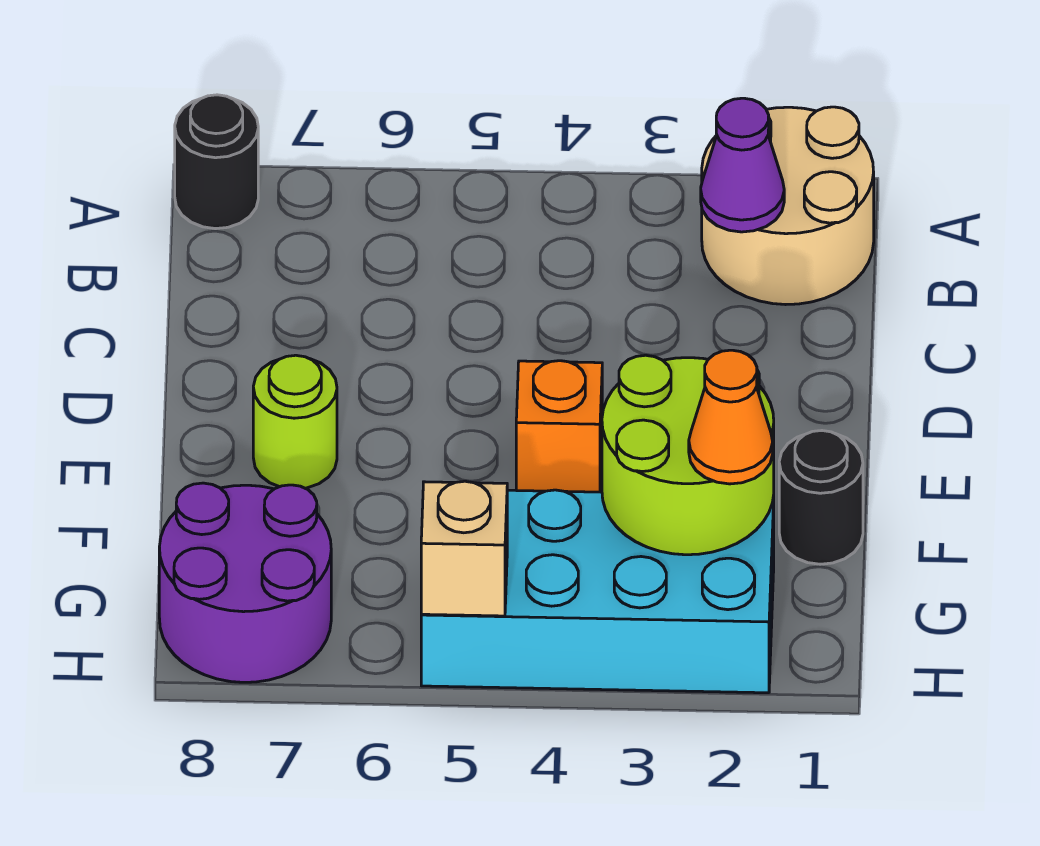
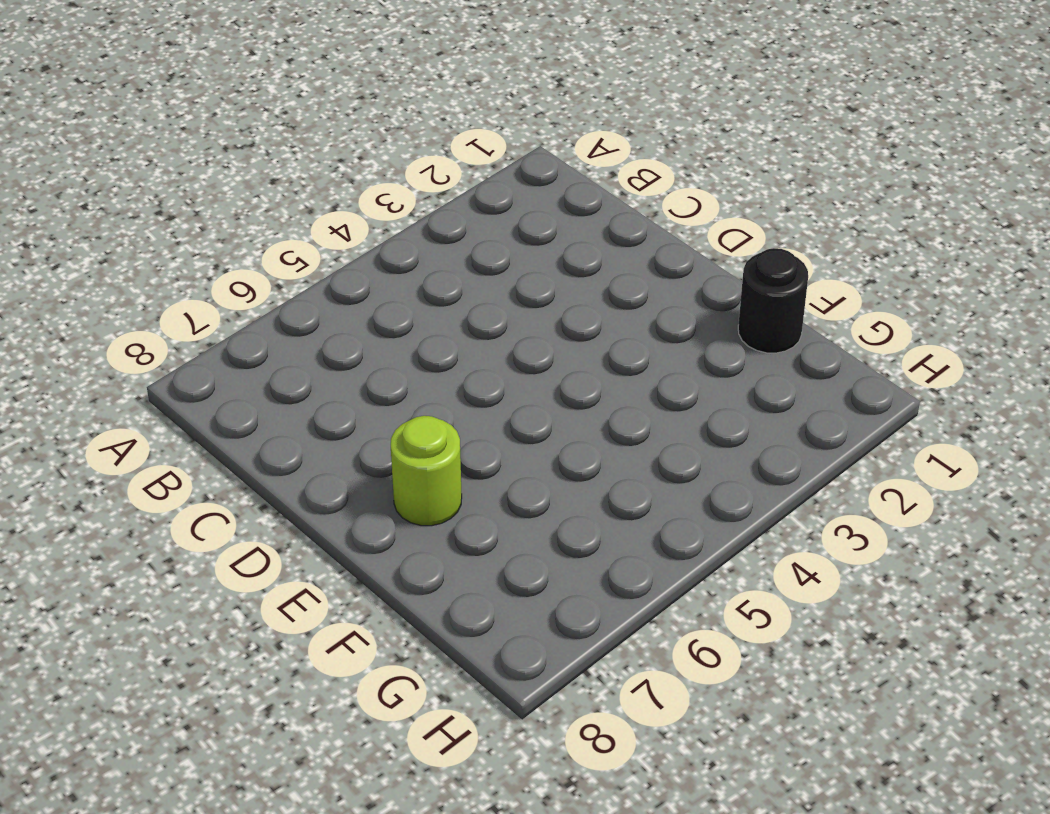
none -> tan 2x2 round brick [702,107,874,305]
none -> black 1x1 round brick [175,95,258,229]

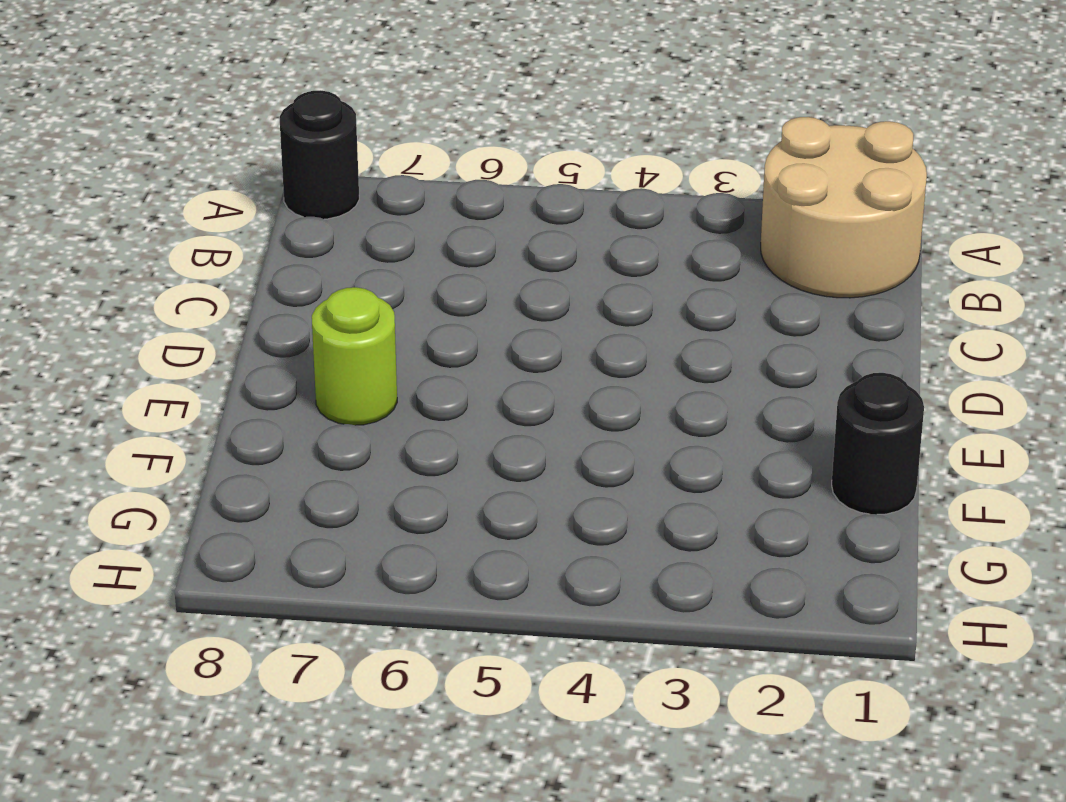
none -> orange 1x1 brick [516,361,602,492]
none -> cyan 2x4 brick [421,490,774,693]

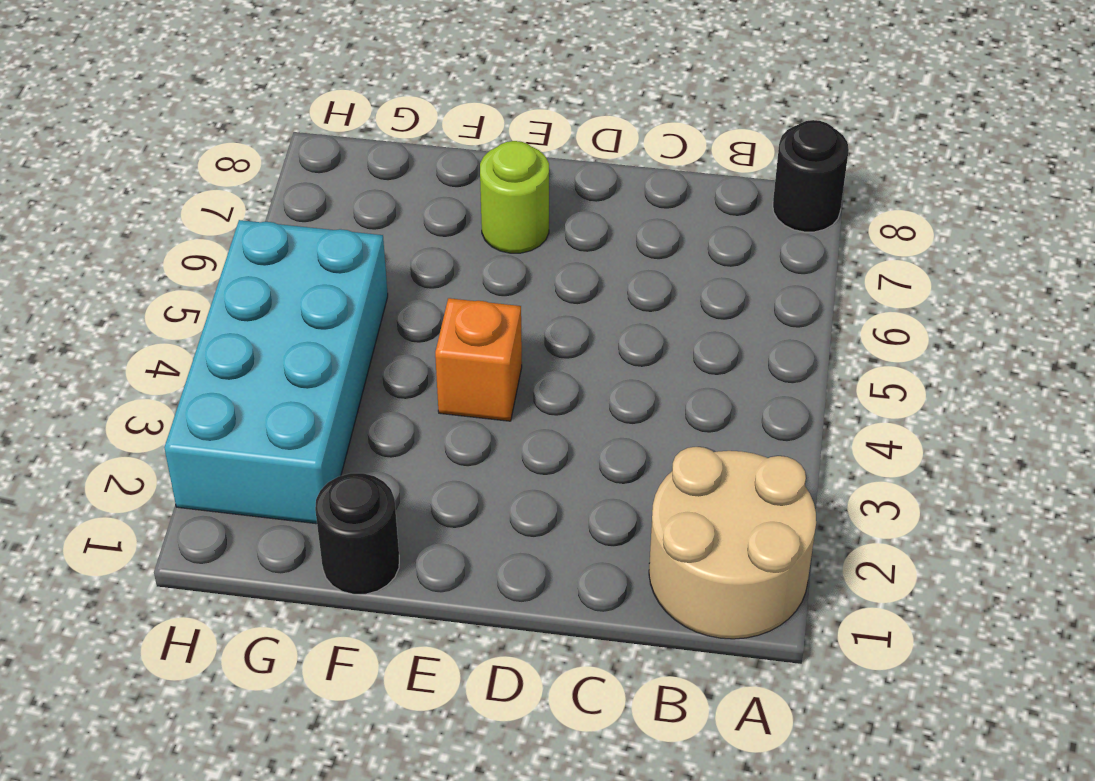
none -> purple 2x2 round brick [159,483,331,682]
none -> purple 1x1 cone [701,98,784,232]

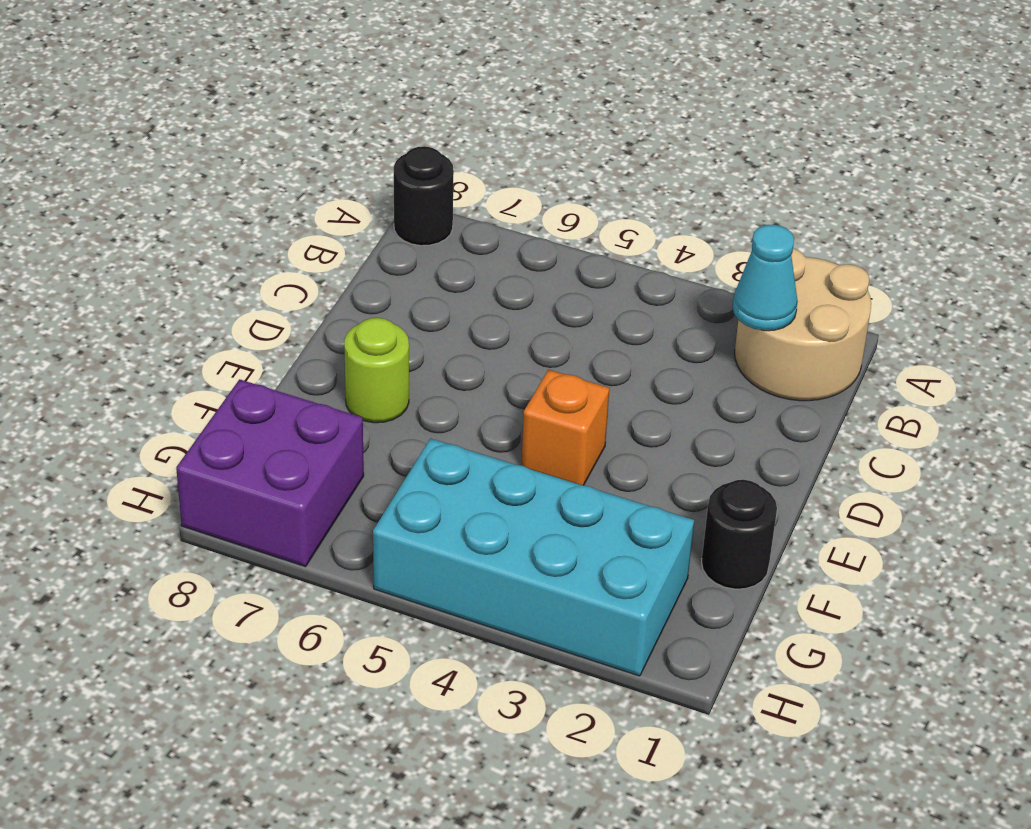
cyan 1x1 cone [733,225,798,331] -> purple 1x1 cone [701,98,784,232]
purple 2x2 brick [176,379,364,567] -> purple 2x2 round brick [159,483,331,682]
none -> lime 2x2 round brick [602,355,774,555]
none -> tan 1x1 brick [421,481,507,616]

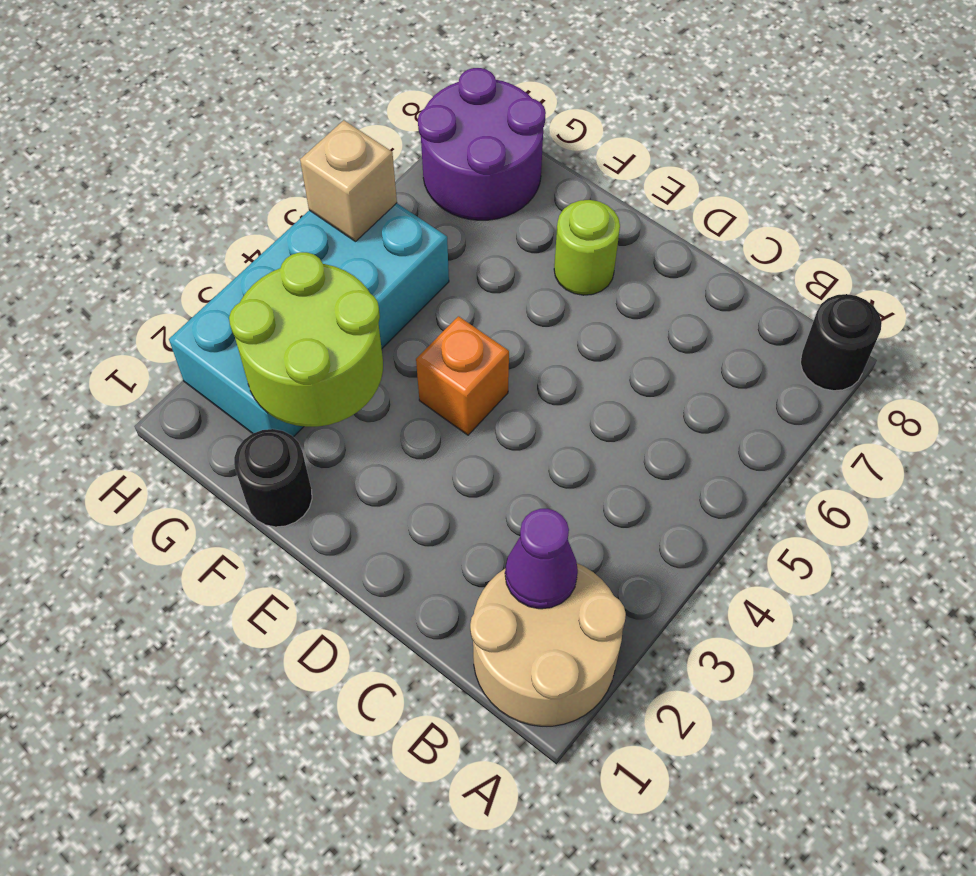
none -> orange 1x1 cone [689,350,773,484]

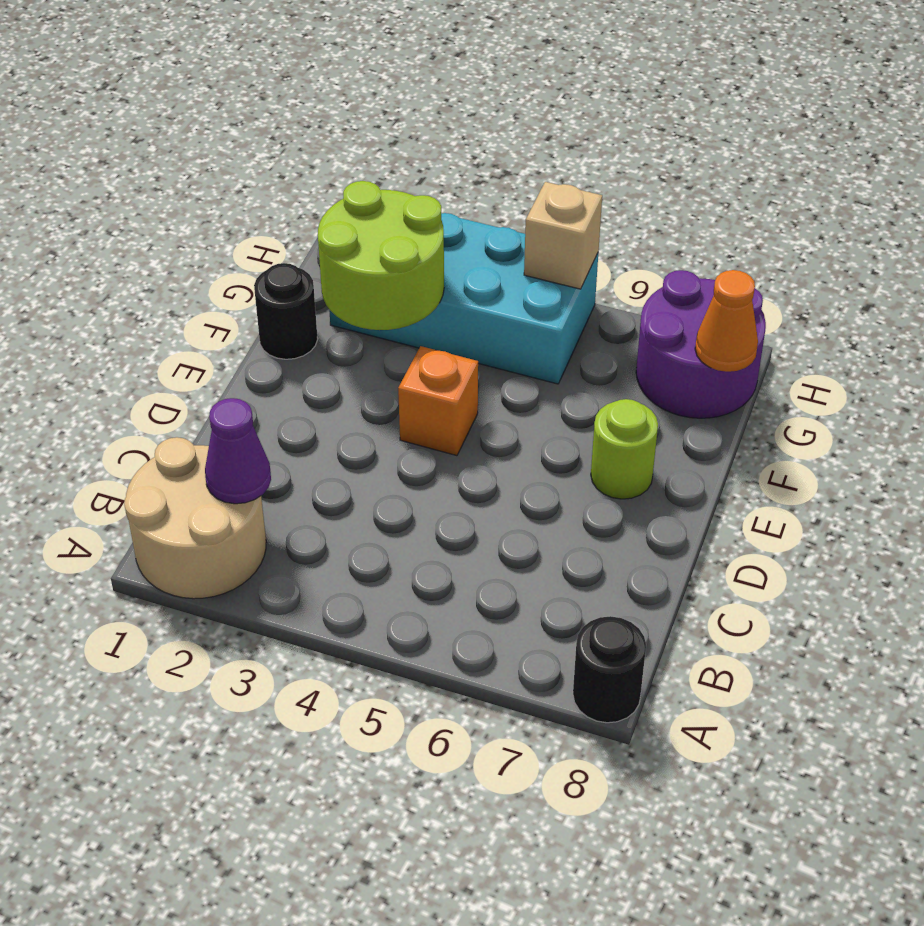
orange 1x1 cone [695,270,758,372] -> orange 1x1 cone moved to [689,350,773,484]

